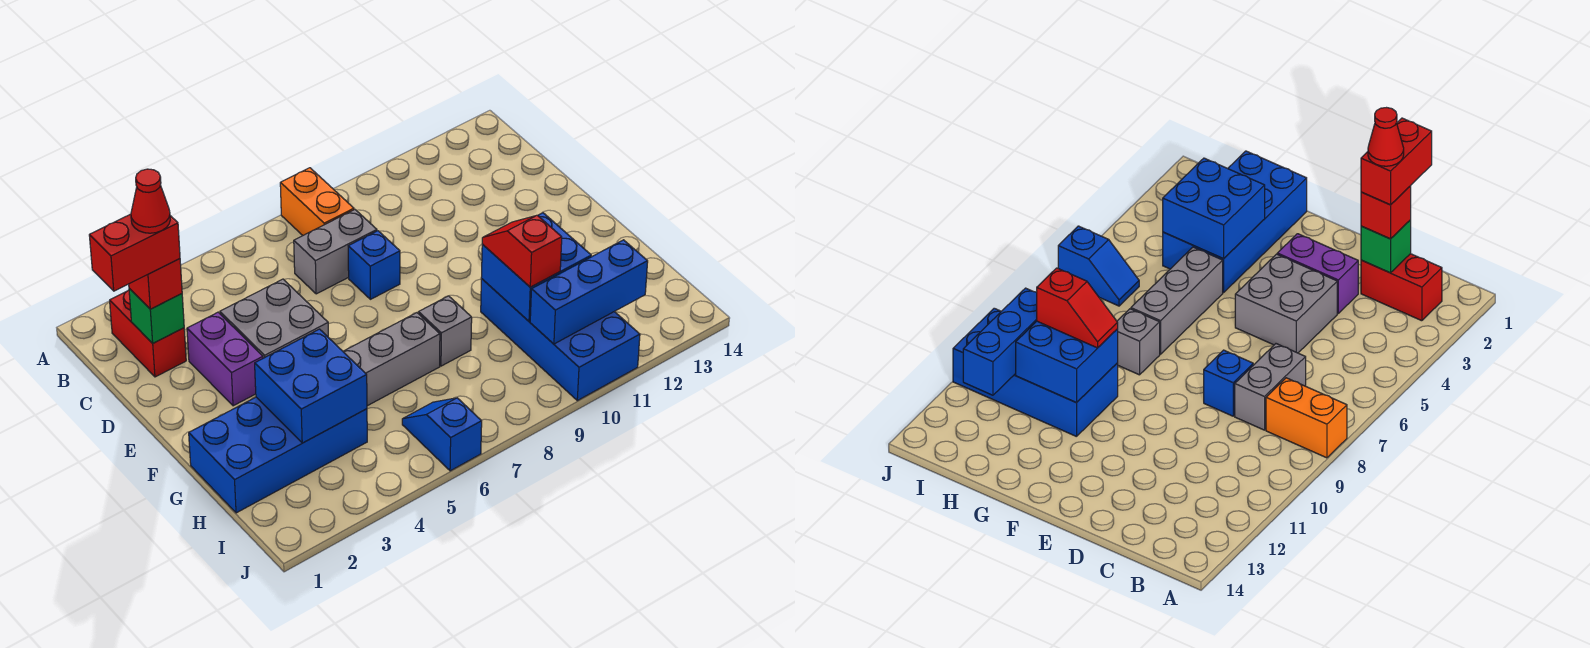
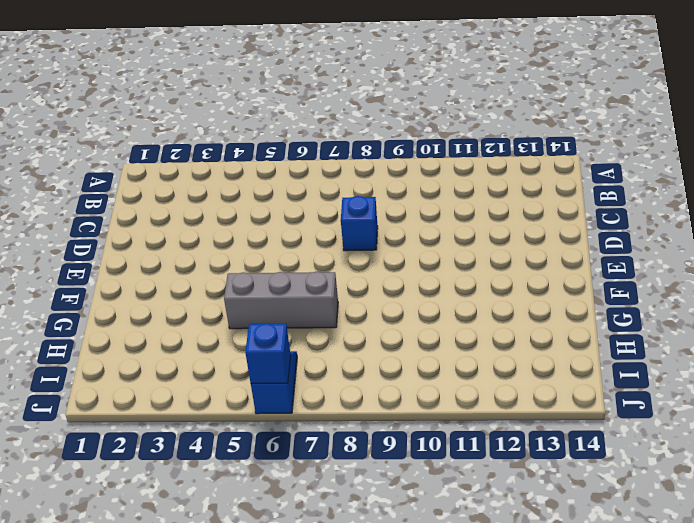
blue 1x1 brick [245,323,291,383] -> none
none -> orange 1x2 brick [280,168,354,235]
none -> red 1x2 brick [110,290,186,377]
none -> grey 1x2 brick [294,210,377,294]

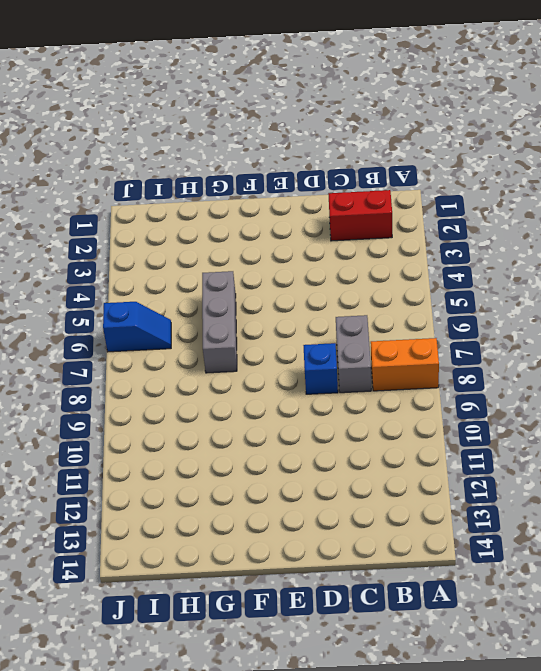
none -> purple 1x2 brick [187,312,263,406]
none -> grey 2x2 brick [220,279,328,358]
none -> blue 2x4 brick [189,397,367,513]

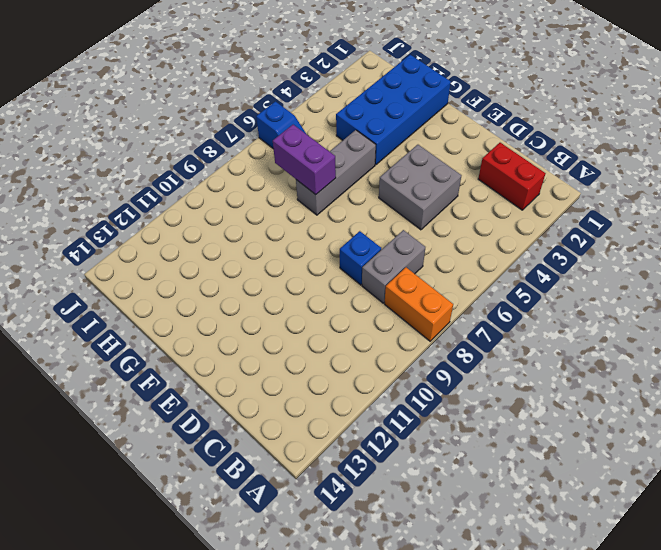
purple 1x2 brick [273,125,336,195] -> purple 1x2 brick moved to [187,312,263,406]
none -> grey 1x1 brick [419,296,472,366]
none -> blue 2x4 brick [481,279,640,401]
none -> green 1x1 brick [129,288,184,343]

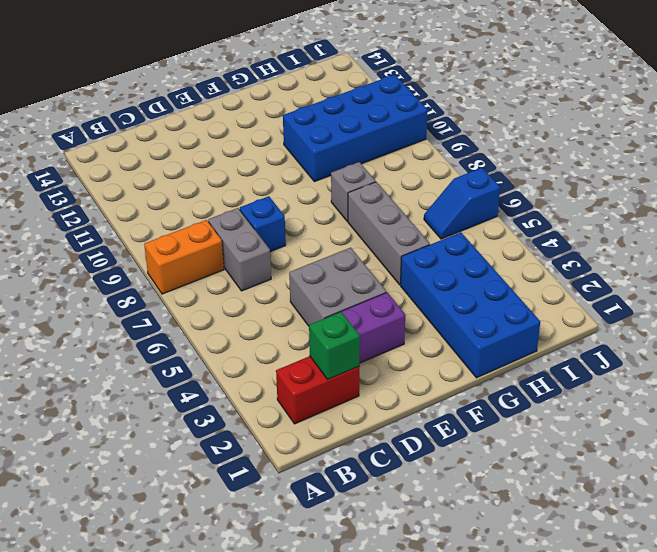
none -> blue 2x2 brick [255,329,367,443]
none -> blue 2x2 brick [481,213,591,321]
none -> blue 1x3 brick [530,240,648,344]

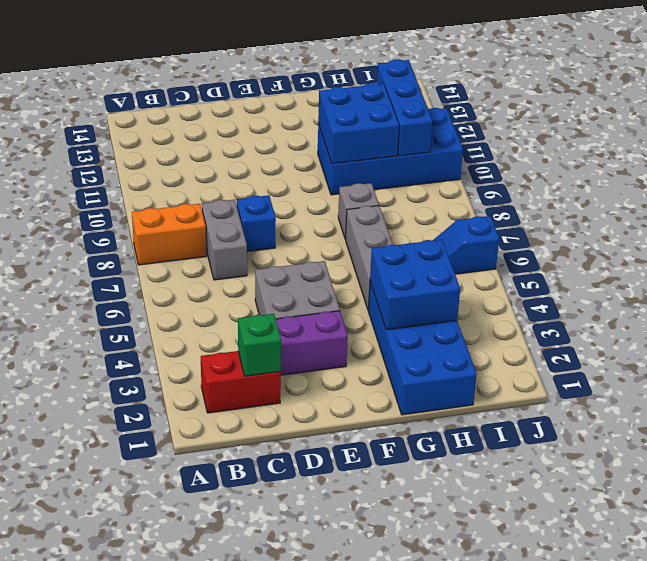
none -> red 1x1 brick [129,259,182,309]
none -> red 1x2 slope [482,215,562,287]
none -> red 1x2 brick [89,214,180,291]

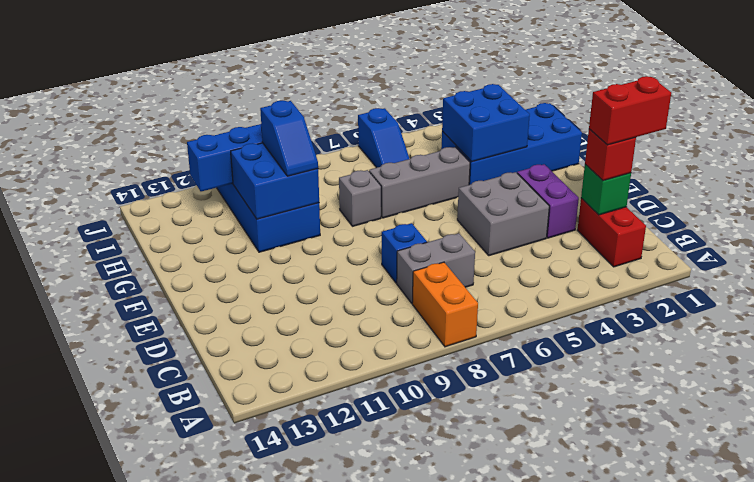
blue 1x2 slope [260,100,318,176] -> red 1x2 slope [482,215,562,287]
none -> red 1x1 cone [131,169,170,233]

